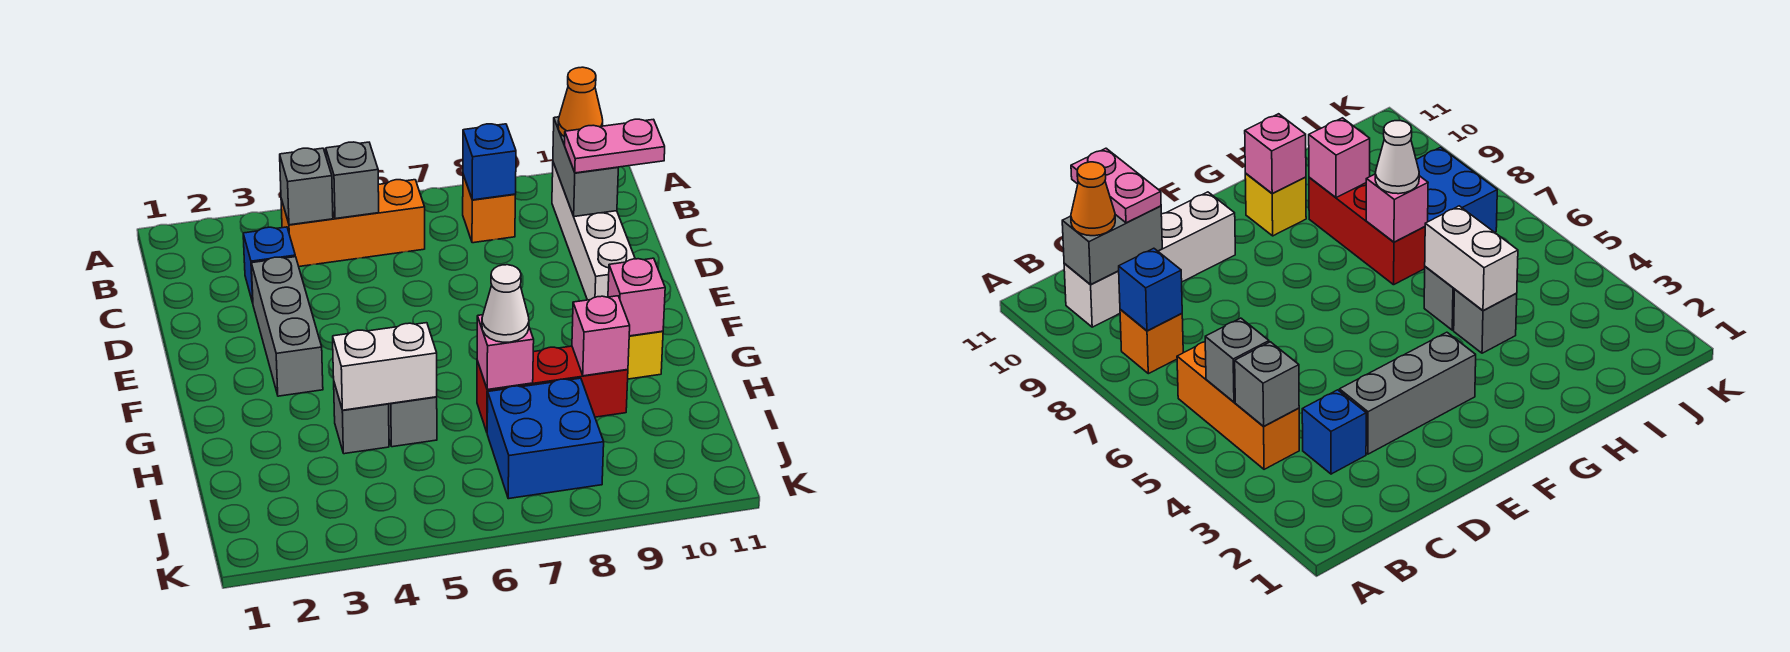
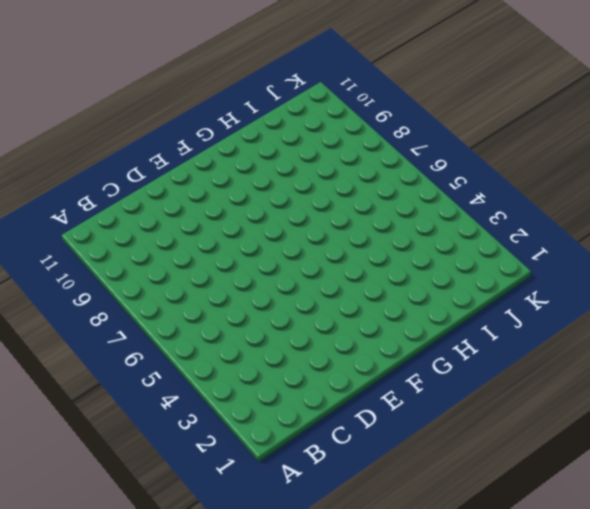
none -> orange 1x3 brick [281,180,425,267]
none -> orange 1x1 brick [463,175,515,243]
none -> white 1x4 brick [552,163,635,300]

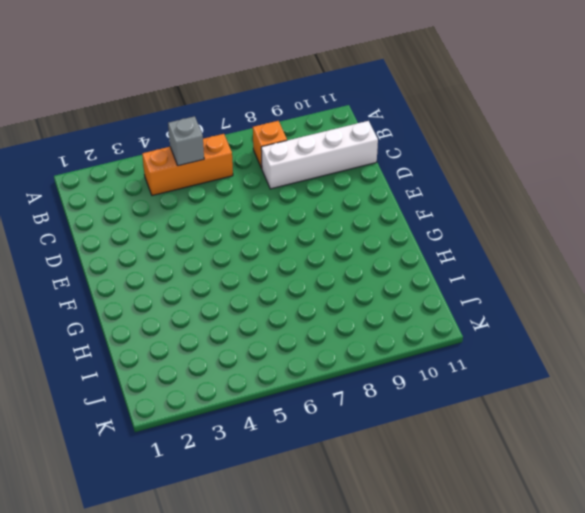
white 1x4 brick [261,121,378,189] -> white 1x4 brick turned to [552,163,635,300]
none -> blue 1x1 brick [243,227,295,303]
none -> grey 1x3 brick [251,257,323,396]
none -> yellow 1x1 brick [628,331,663,379]

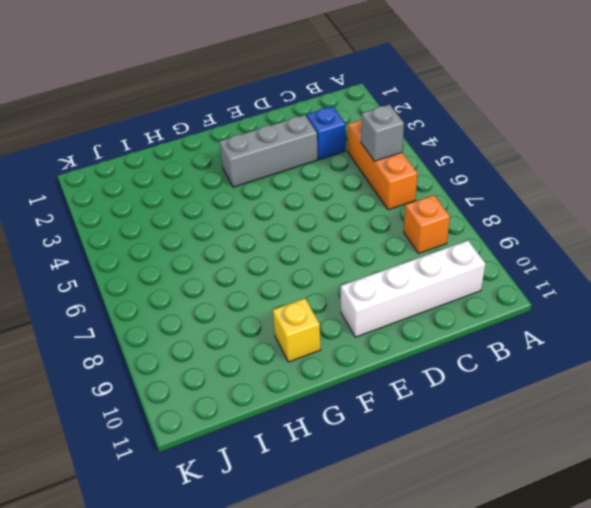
none -> grey 1x1 brick [334,383,389,454]
none -> grey 1x1 brick [389,397,437,447]
none -> red 1x3 brick [477,346,628,432]

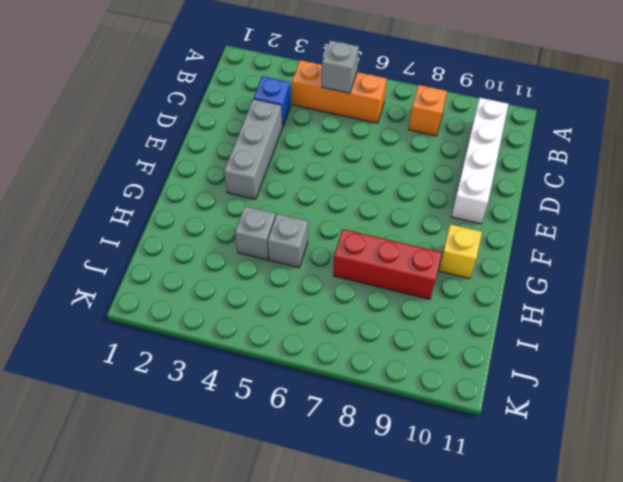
none -> blue 2x2 brick [487,378,604,499]
none -> grey 1x1 brick [280,148,333,225]
none -> blue 1x1 brick [463,124,516,200]

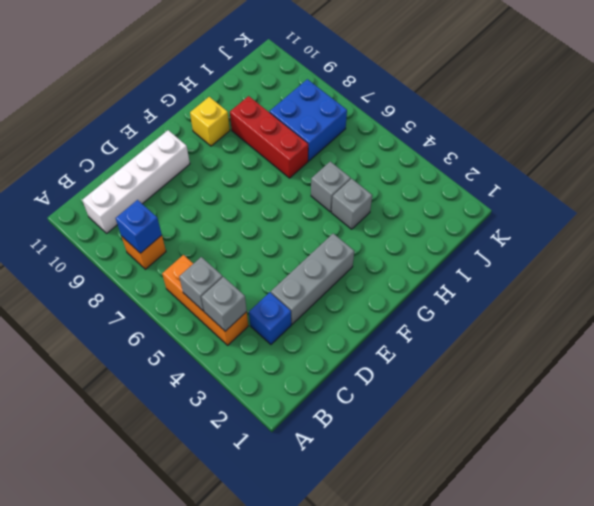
none -> grey 1x2 brick [553,117,618,217]
none -> pink 1x1 brick [608,258,665,336]
none -> white 1x2 brick [333,323,437,410]

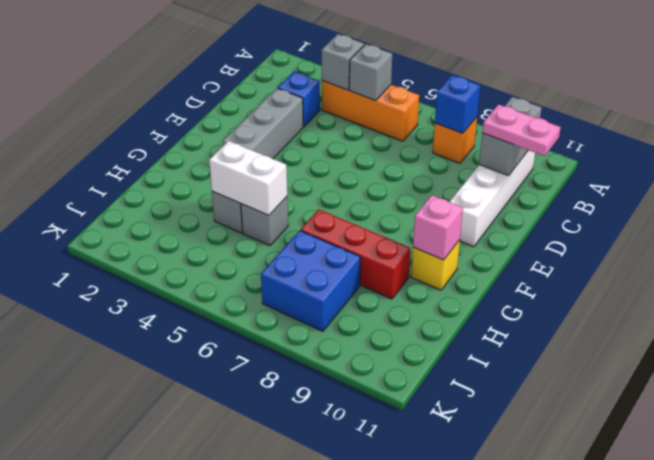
none -> pink 1x1 brick [477,315,534,390]
none -> pink 1x1 brick [572,296,630,376]
none -> orange 1x1 cone [558,67,603,137]

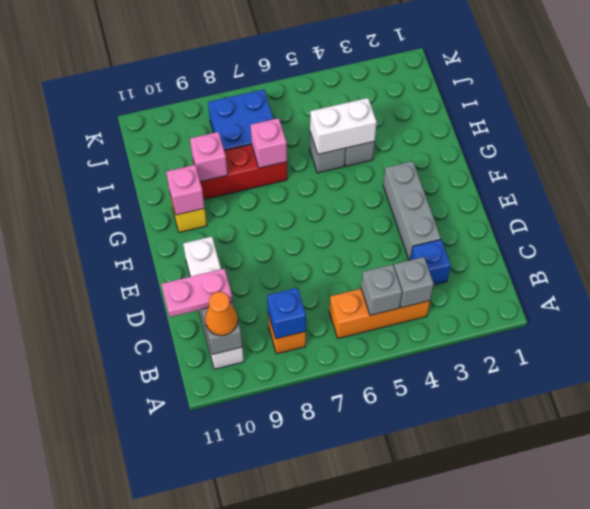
none -> white 1x1 cone [482,265,529,342]

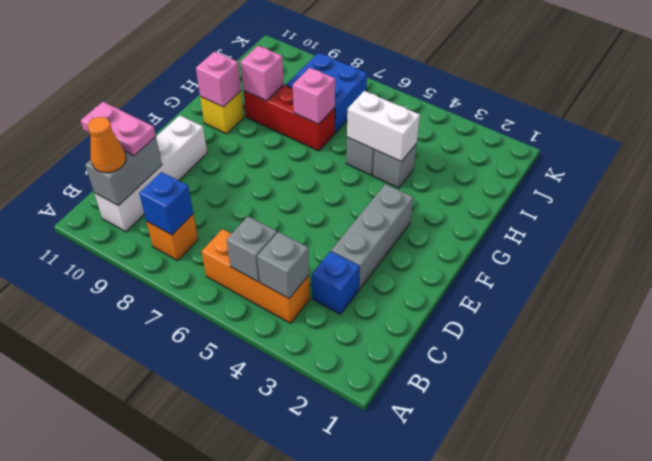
none -> white 1x1 cone [482,265,529,342]

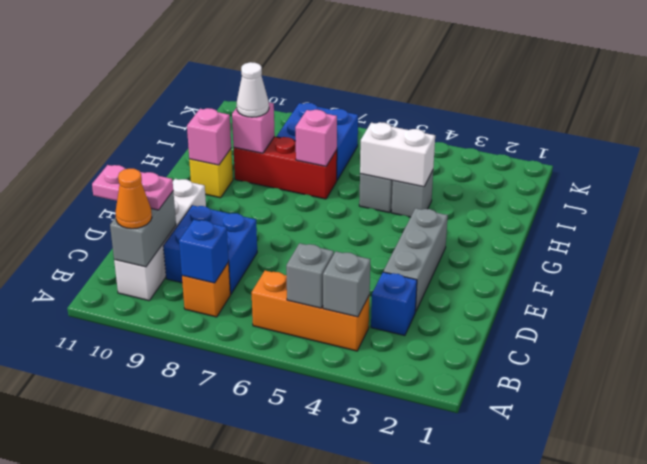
blue 2x2 brick [163,205,257,294] -> none
white 1x1 cone [237,62,269,117] -> white 1x1 cone moved to [482,265,529,342]

